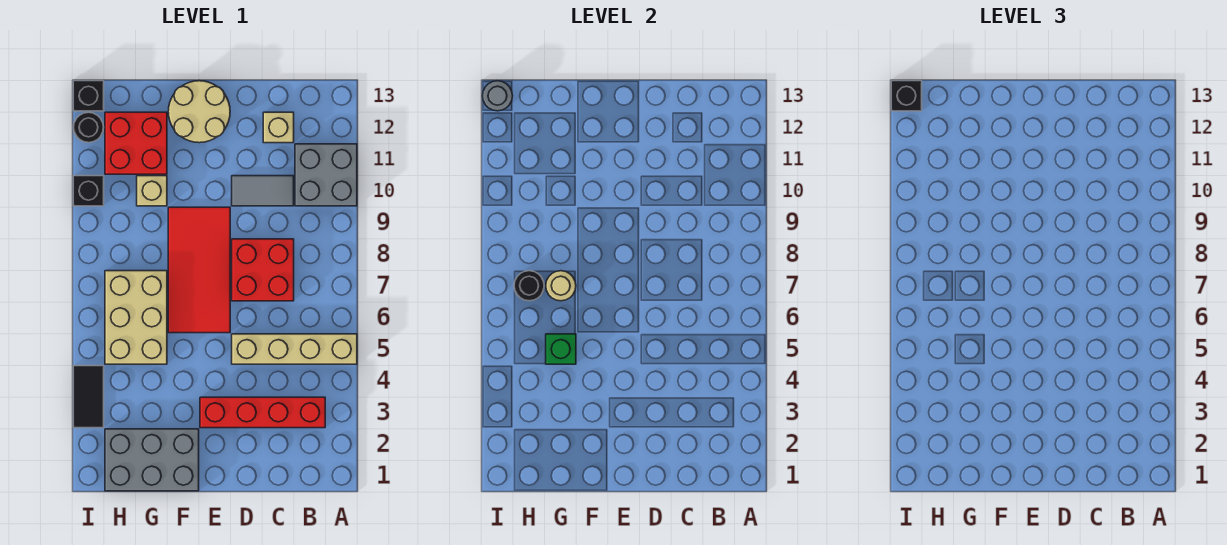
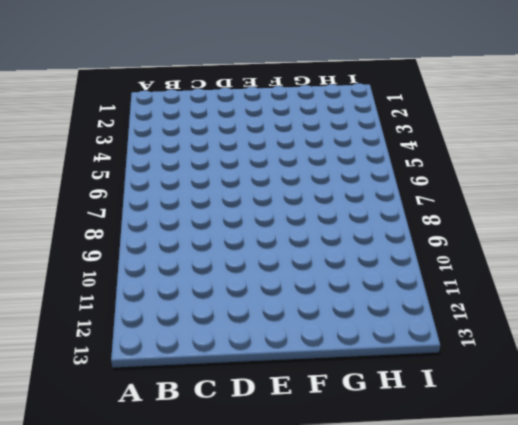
none -> tan 1x4 brick [232,334,357,364]
none -> grey 2x2 brick [295,144,357,206]
none -> red 1x4 brick [200,397,325,428]

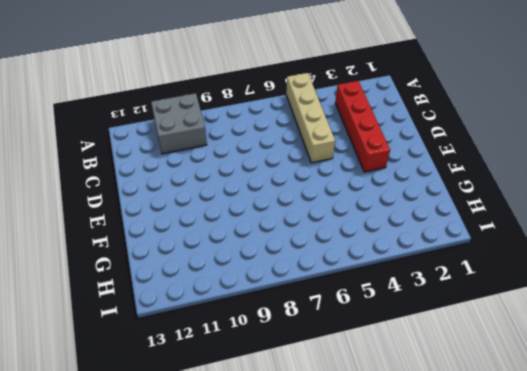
none -> red 2x2 brick [232,239,294,301]
none -> grey 1x2 tile [232,176,294,206]
none -> tan 1x1 brick [263,112,294,143]

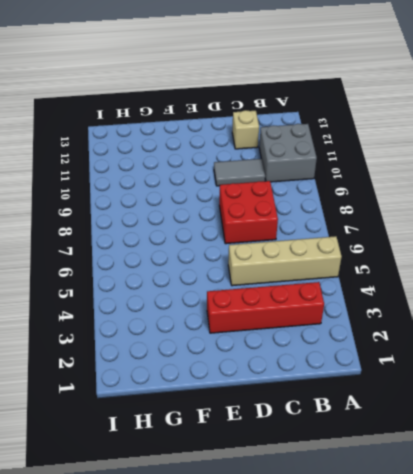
none -> red 2x4 tile [168,207,230,333]
none -> tan 2x2 round brick [168,81,230,143]
none -> grey 2x3 brick [105,429,199,491]

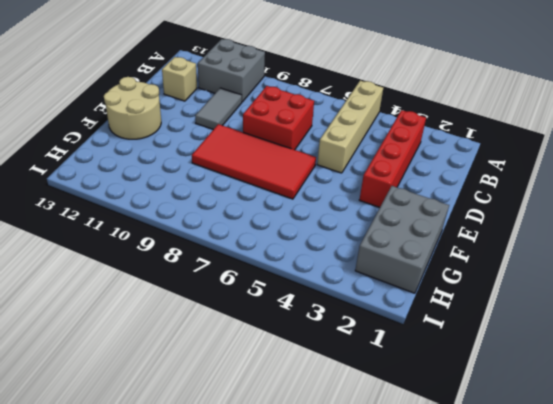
none -> tan 2x3 brick [105,271,167,364]
none -> tan 1x1 brick [137,176,167,206]
none -> red 2x2 brick [105,112,167,174]

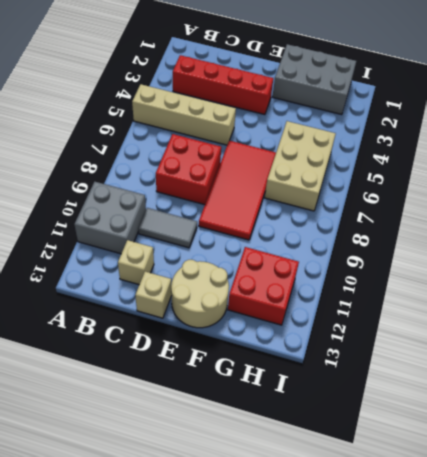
tan 1x1 brick [135,272,172,318] -> tan 1x1 brick moved to [137,176,167,206]
none -> black 1x2 tile [73,366,104,428]
none -> black 1x1 brick [73,176,104,206]
none -> black 1x1 round brick [73,112,104,143]

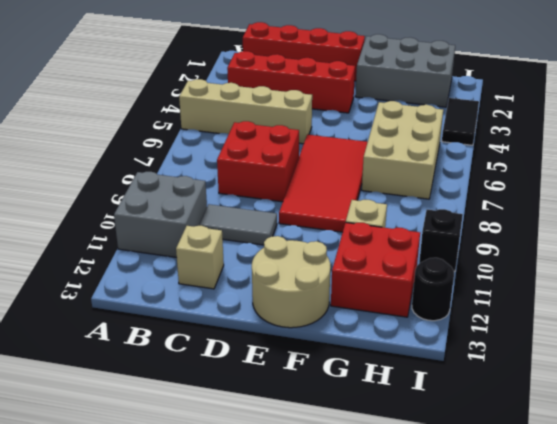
red 1x4 brick [243,22,365,81] -> none
none -> black 1x1 brick [73,81,104,111]
none -> green 1x1 brick [546,334,576,364]
none -> tan 1x1 round brick [546,271,576,301]

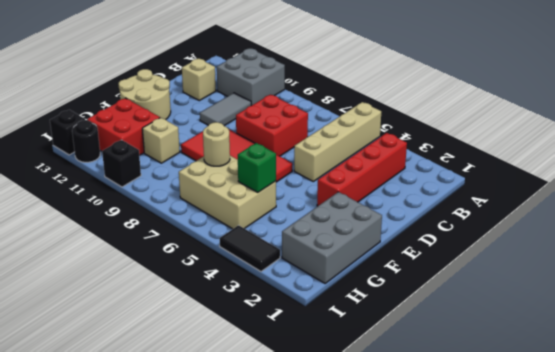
none -> black 1x1 round brick [514,271,544,301]
none -> grey 1x1 round brick [482,81,513,111]
none -> black 1x1 brick [891,81,922,111]

